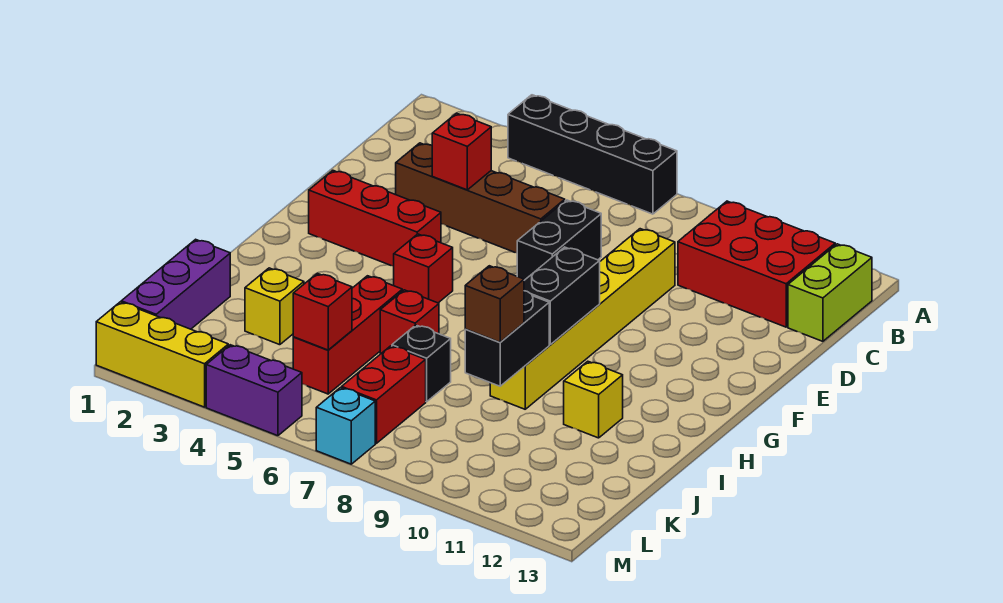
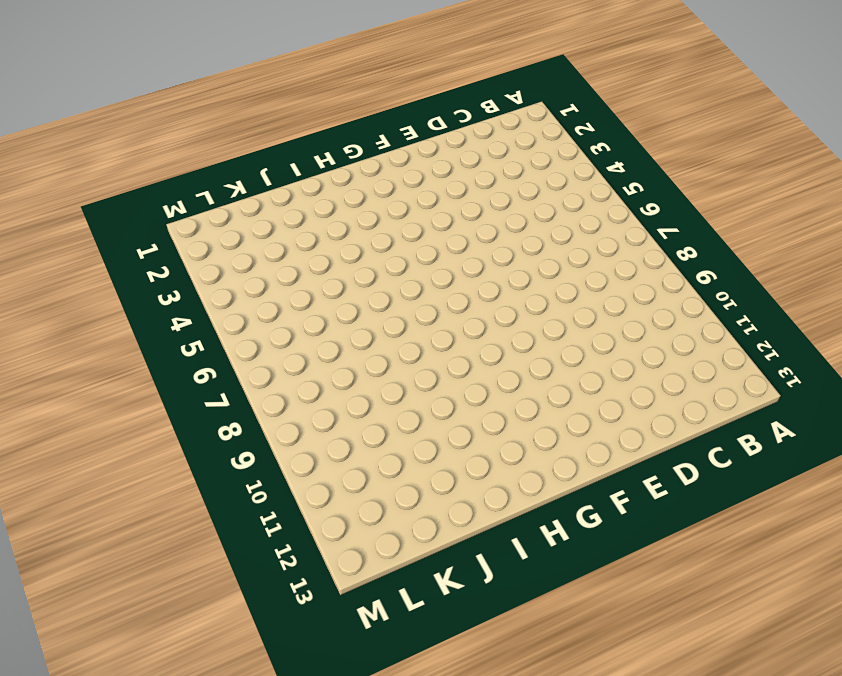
none -> black 1x4 brick [508,95,677,214]
none -> red 2x3 brick [678,201,835,327]
none -> lime 1x2 brick [788,244,872,341]

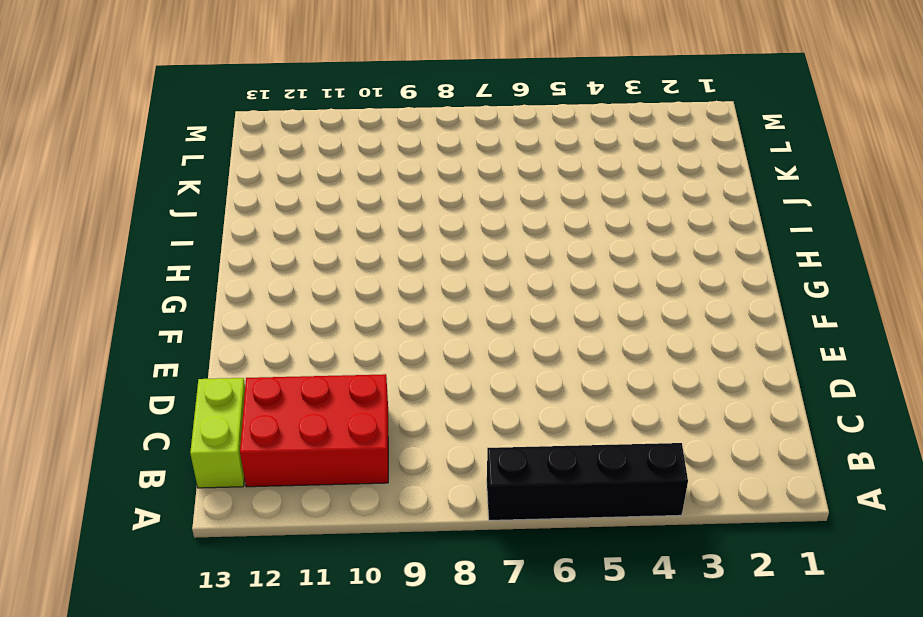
none -> brown 1x4 brick [396,143,565,253]
none -> black 1x2 brick [517,200,601,280]
none -> yellow 1x6 brick [490,229,675,409]

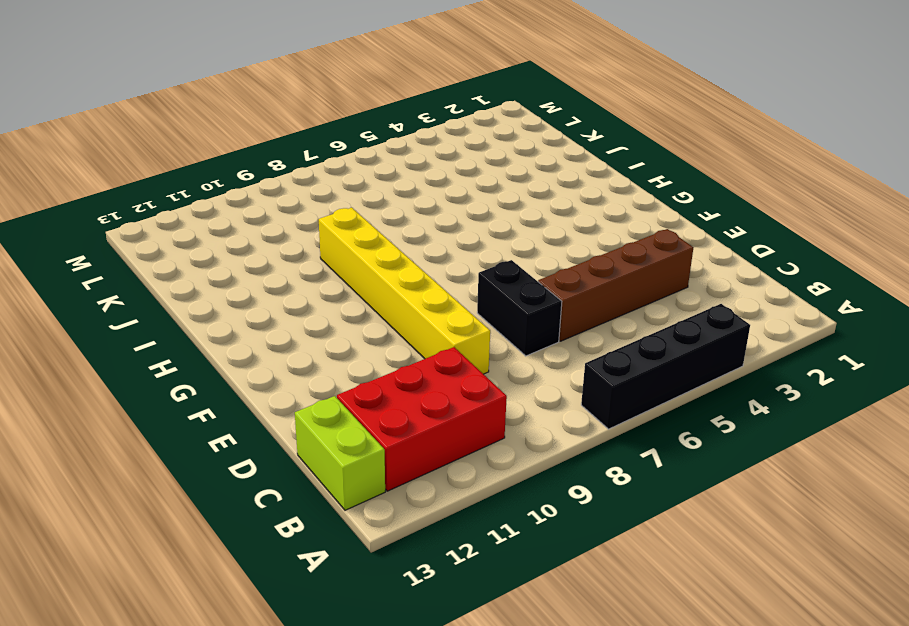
none -> red 1x3 brick [309,170,441,266]
none -> red 1x1 brick [394,234,453,303]
none -> red 1x3 brick [293,276,402,394]

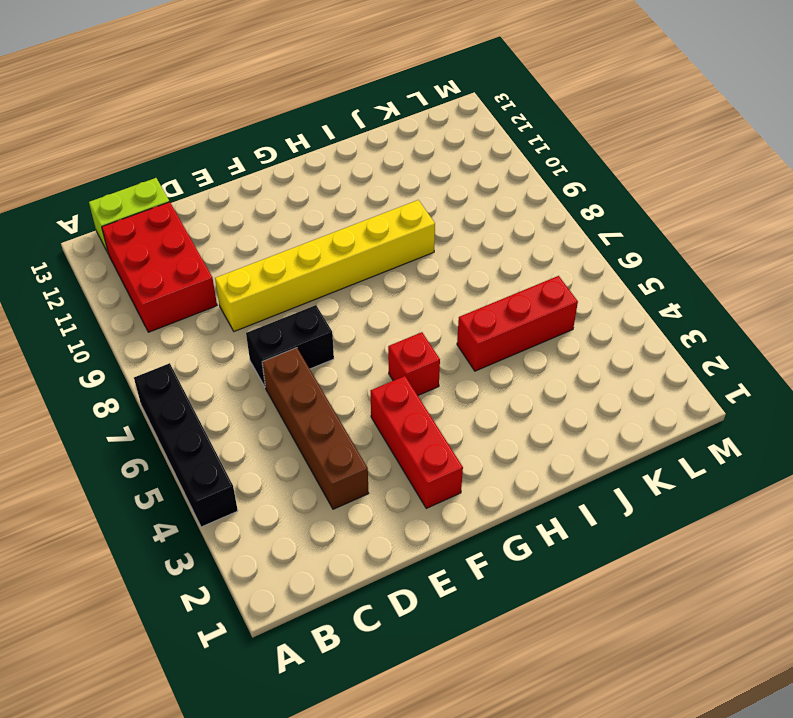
none -> red 1x1 brick [380,290,439,353]
none -> yellow 1x1 brick [564,361,623,438]
none -> purple 1x3 brick [121,239,230,329]

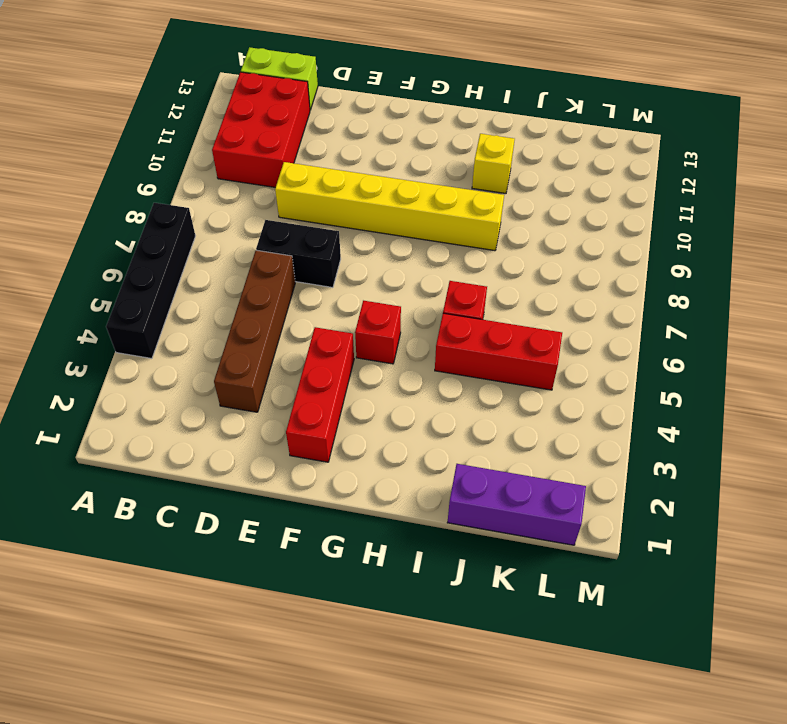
none -> yellow 1x1 brick [245,268,304,345]
none -> black 1x1 brick [392,325,451,402]
none -> red 1x2 brick [342,346,426,443]

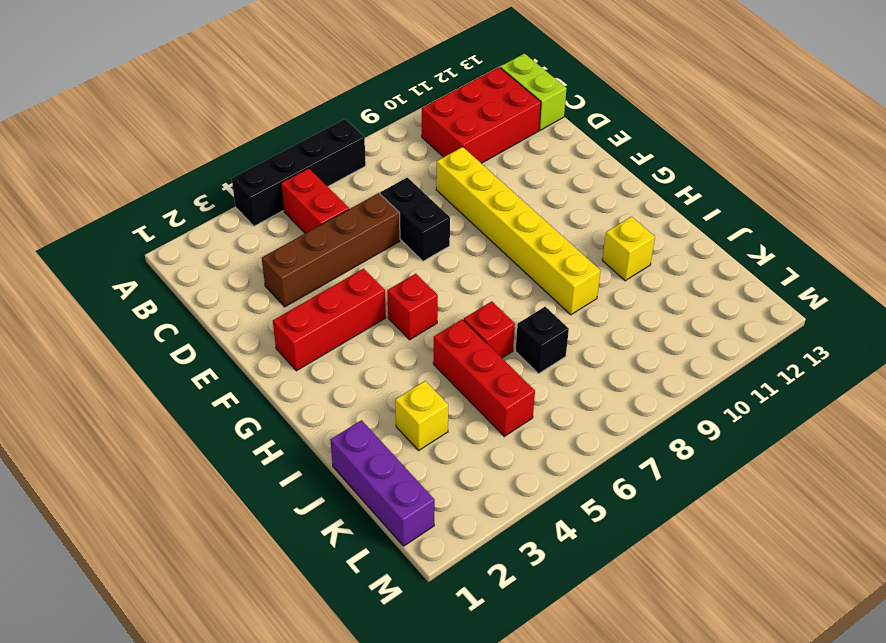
red 1x2 brick [281,168,349,233] -> red 1x2 brick moved to [342,346,426,443]
none -> yellow 1x3 brick [96,302,228,407]
none -> purple 1x2 brick [206,345,302,436]
none -> cyan 1x1 brick [316,388,375,464]

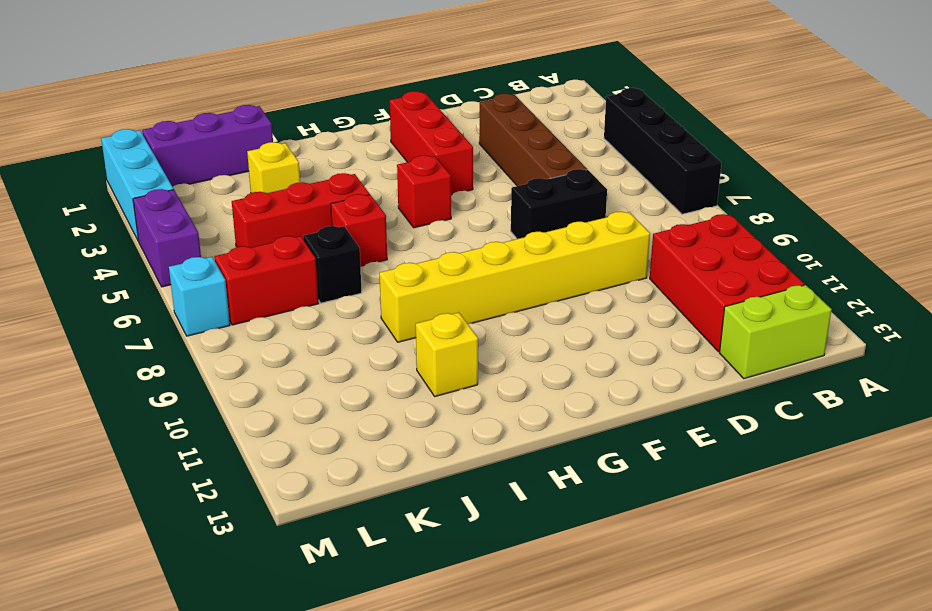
cyan 1x3 brick [101,129,174,241] -> yellow 1x3 brick [96,302,228,407]
none -> red 1x1 brick [432,113,491,190]
none -> black 1x2 brick [524,247,600,344]
none -> black 1x2 brick [465,291,549,386]

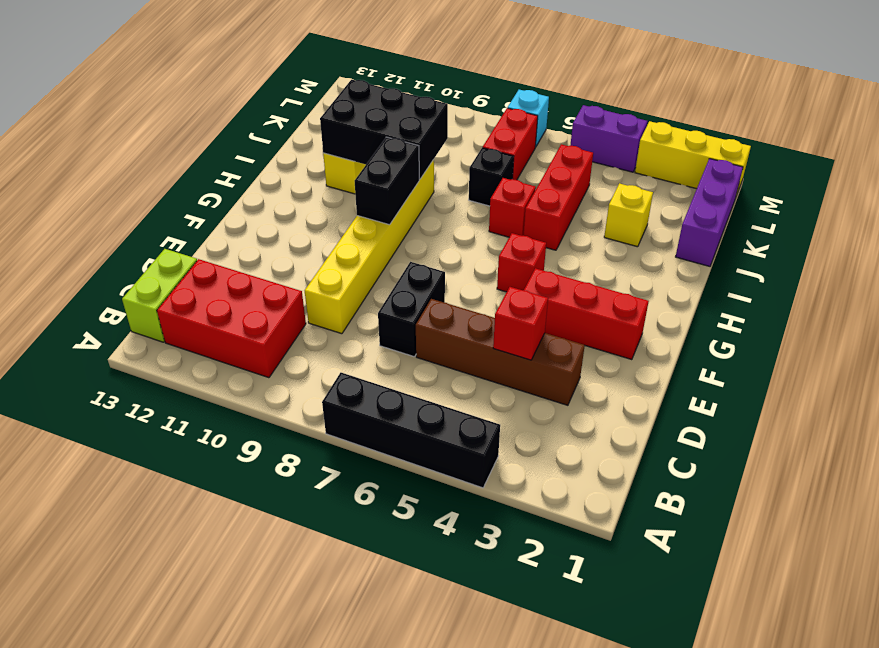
black 2x3 brick [320,80,448,179] -> black 1x2 brick [465,291,549,386]
none -> red 1x1 brick [293,273,352,350]
none -> brown 1x1 brick [465,266,524,342]

